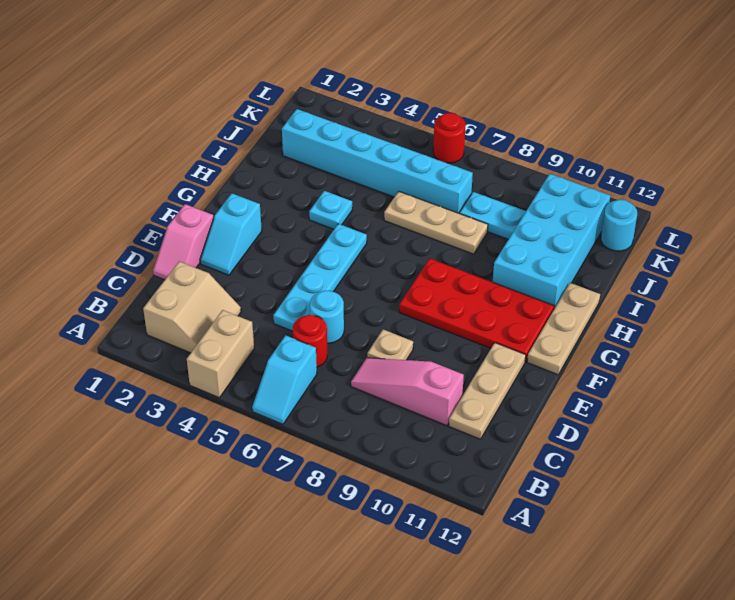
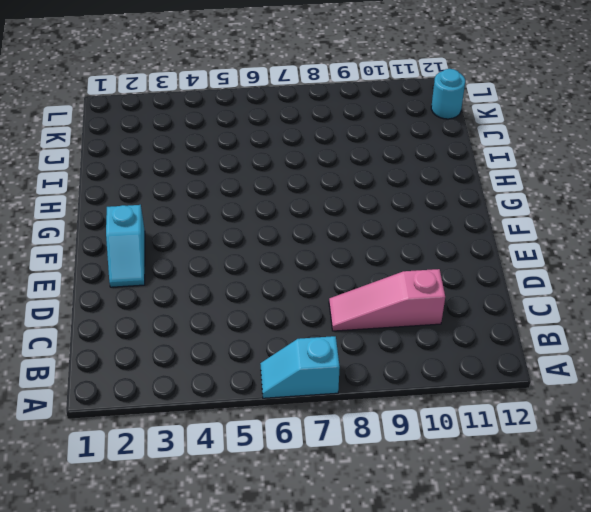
cyan 1x2 slope [260,336,340,398] -> cyan 1x2 slope turned to [252,335,317,424]
none -> tan 1x2 brick [187,310,254,398]
none -> tan 2x2 slope [143,261,241,353]
none -> red 1x1 round brick [293,315,327,367]

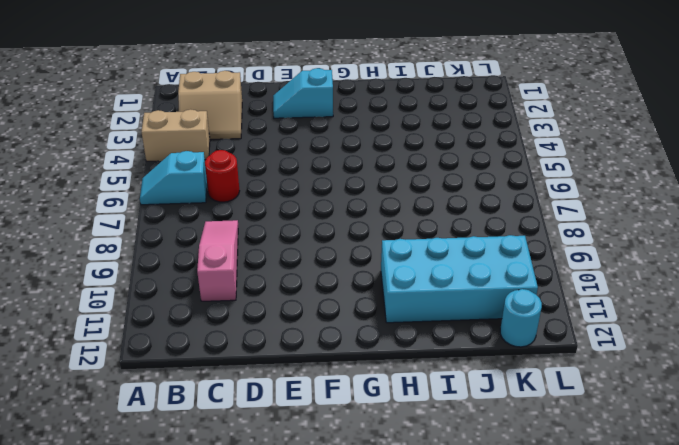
none -> tan 1x3 plate [449,343,526,439]
none -> pink 1x2 slope [153,204,214,280]
none -> cyan 1x4 plate [273,224,367,331]

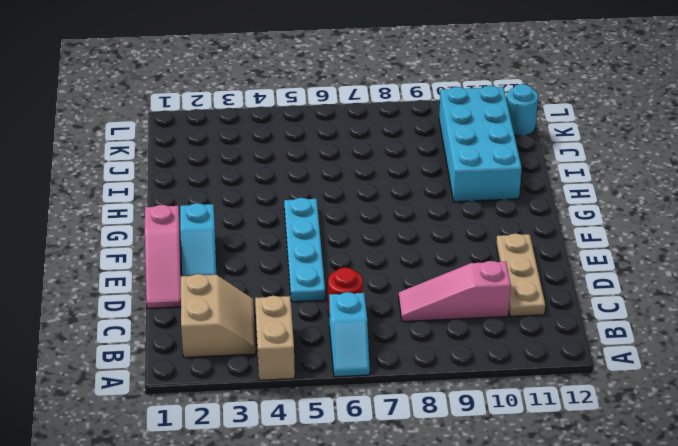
pink 1x3 slope [145,205,181,308] -> pink 1x2 slope [153,204,214,280]
none -> cyan 1x1 round brick [310,291,344,343]
none -> tan 1x1 plate [367,330,413,360]
none -> red 2x4 plate [399,258,554,362]

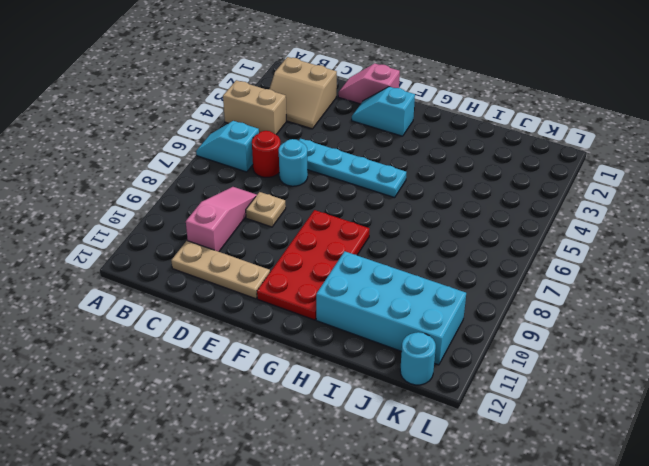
none -> tan 1x3 plate [527,283,600,375]
none -> cyan 1x1 plate [309,191,352,229]
none -> tan 1x3 plate [384,191,488,254]

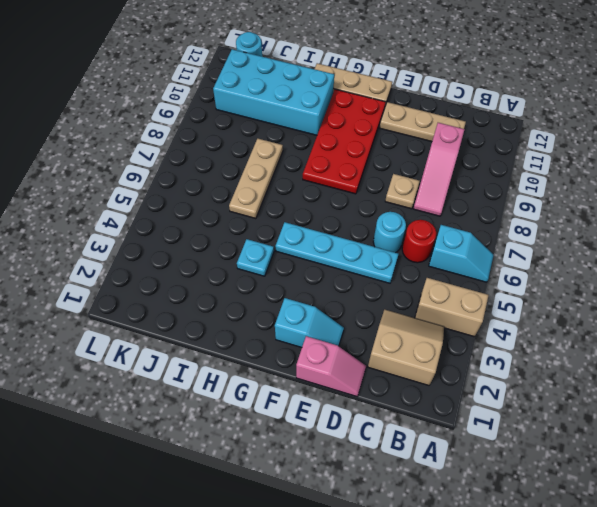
none -> cyan 1x6 brick [282,109,473,213]
none -> cyan 1x2 plate [459,192,526,239]
none -> red 1x1 round brick [433,113,465,163]

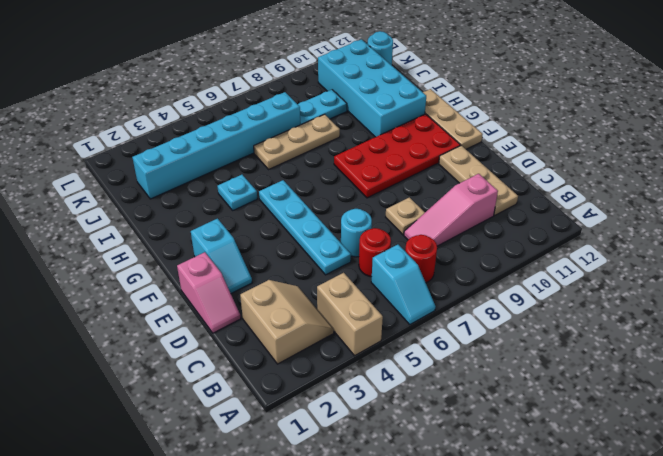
red 1x1 round brick [405,235,437,283] -> red 1x1 round brick moved to [433,113,465,163]

